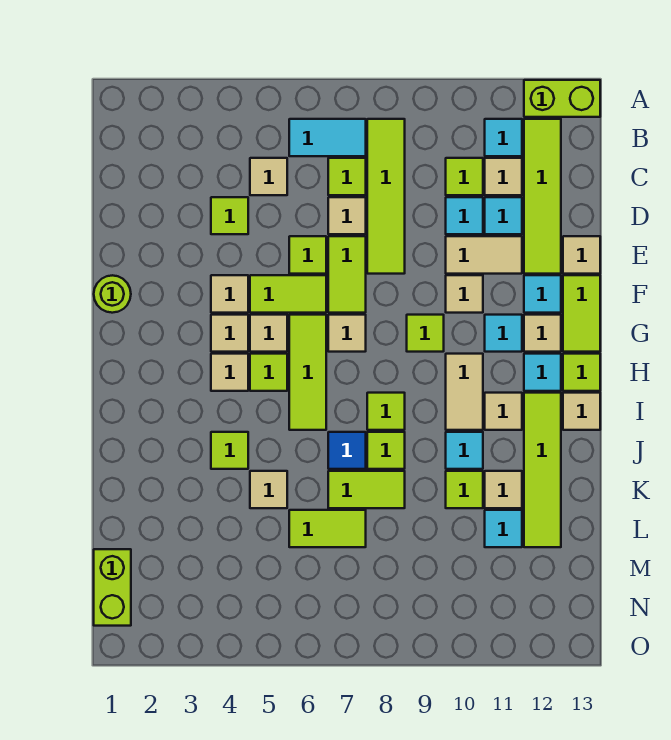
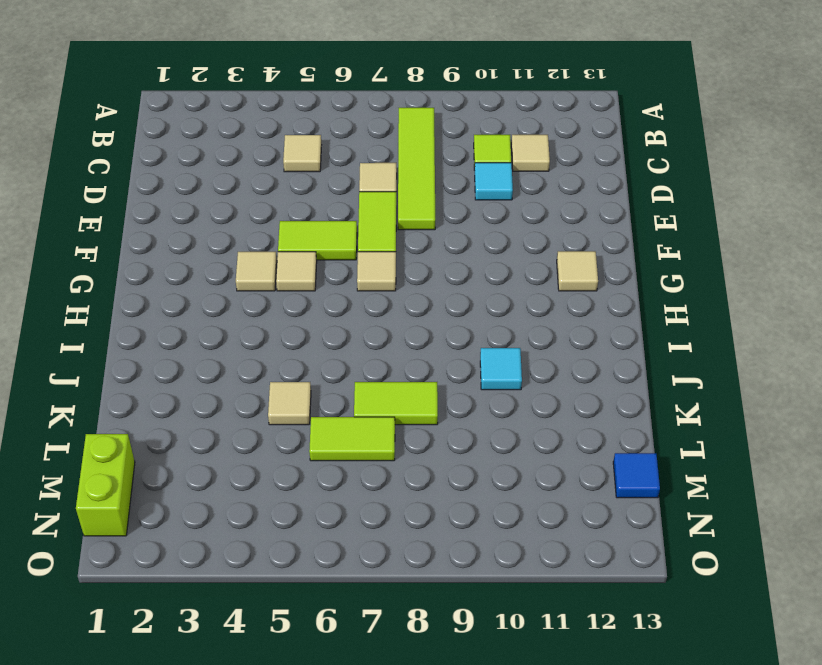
blue 1x1 tile [613,453,660,498] -> blue 1x1 tile moved to [328,432,366,469]
none -> lime 1x2 brick [524,80,600,117]
none -> cyan 1x2 tile [289,119,366,156]
none -> cyan 1x1 tile [485,119,522,156]
none -> lime 1x4 tile [524,119,561,274]

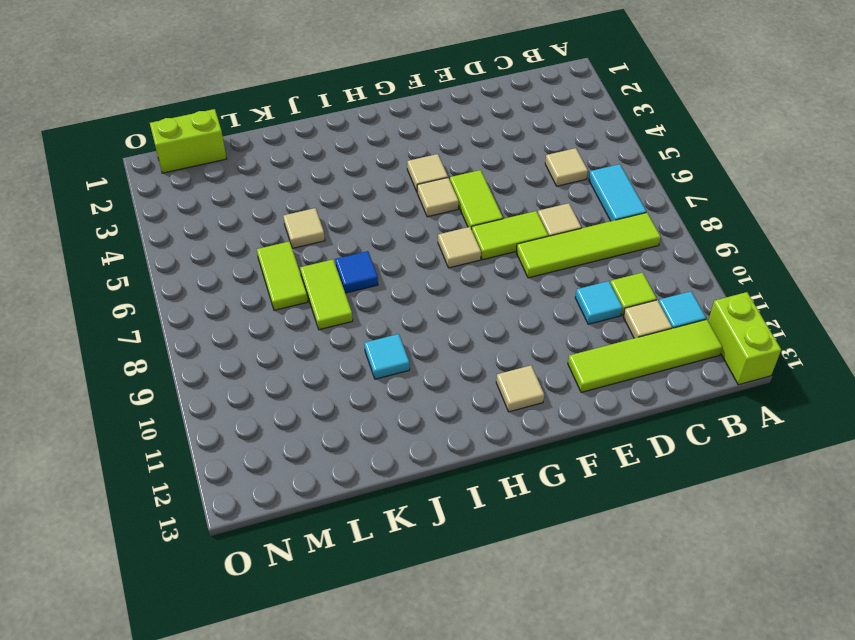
none -> lime 1x1 tile [328,158,366,195]
none -> lime 1x1 tile [211,197,248,234]
none -> cyan 1x1 tile [485,197,522,234]
none -> lime 1x1 tile [289,236,326,274]

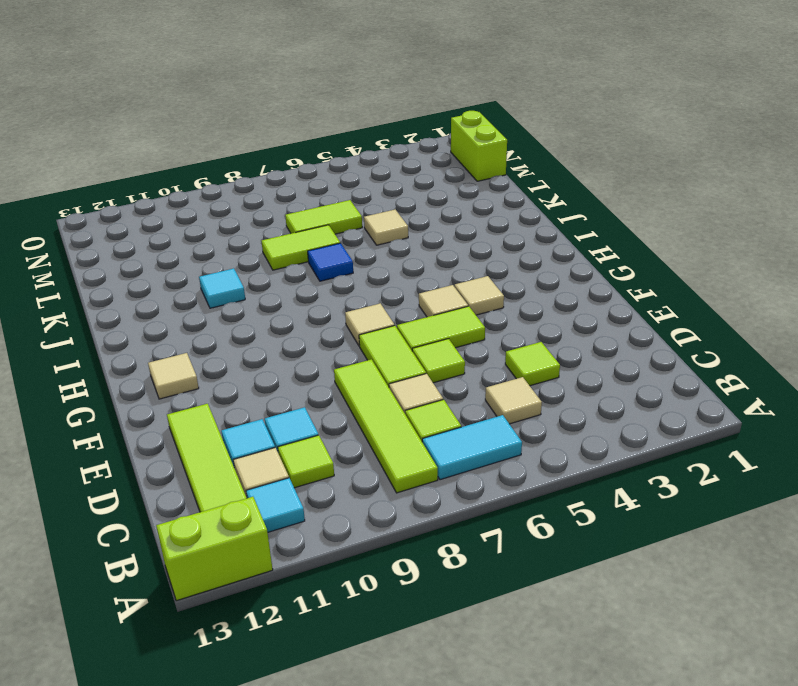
none -> tan 1x2 tile [446,236,522,274]
none -> tan 1x1 tile [563,236,600,274]
none -> lime 1x1 round brick [94,275,131,313]
none -> tan 1x1 tile [211,275,248,313]

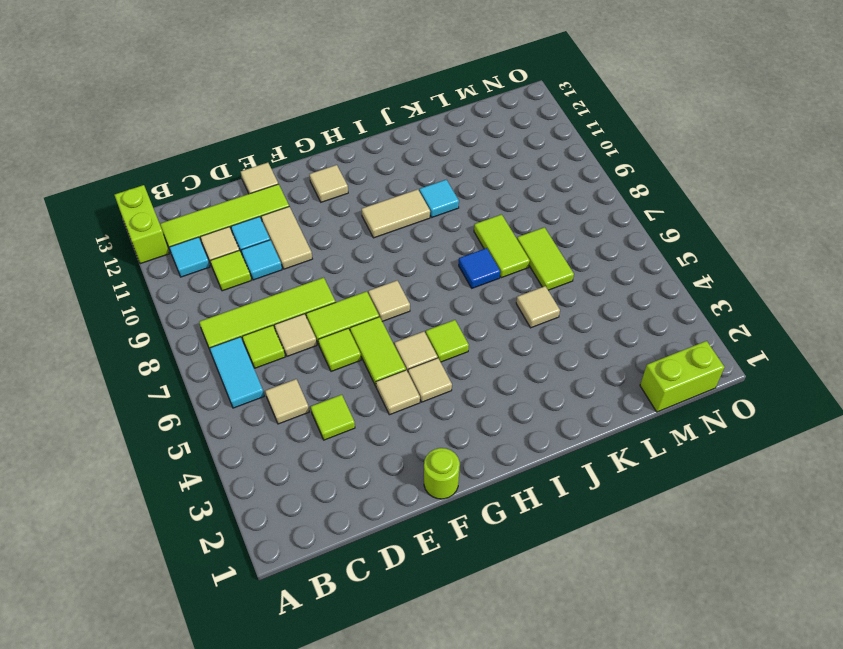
none -> tan 1x1 tile [446,275,483,313]
none -> cyan 1x1 tile [524,275,561,313]
none -> lime 1x2 tile [563,275,600,352]
none -> lime 1x3 tile [289,315,326,430]

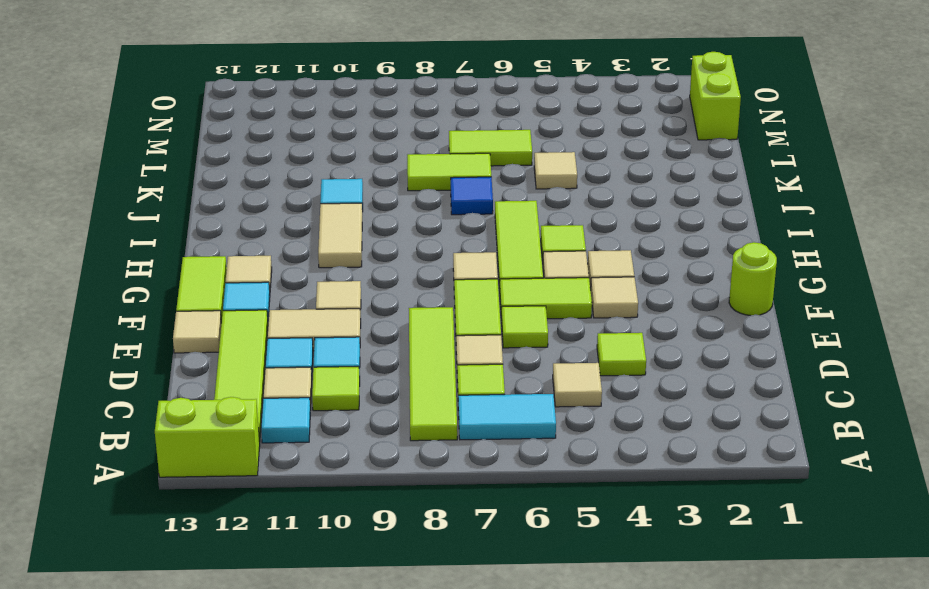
none -> lime 1x1 tile [407,315,444,352]
none -> cyan 1x1 tile [485,315,522,352]
none -> tan 1x1 tile [211,354,248,391]
none -> cyan 1x1 tile [524,354,561,391]

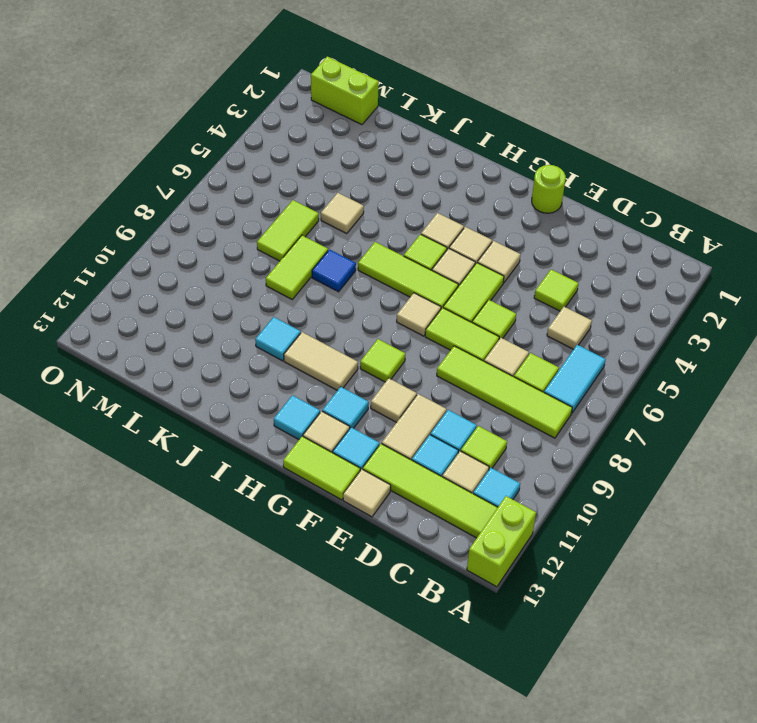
none -> lime 1x1 tile [563,354,600,391]
none -> lime 1x1 tile [367,393,405,430]
none -> tan 1x1 tile [485,393,522,430]
none -> lime 1x4 tile [524,393,561,547]

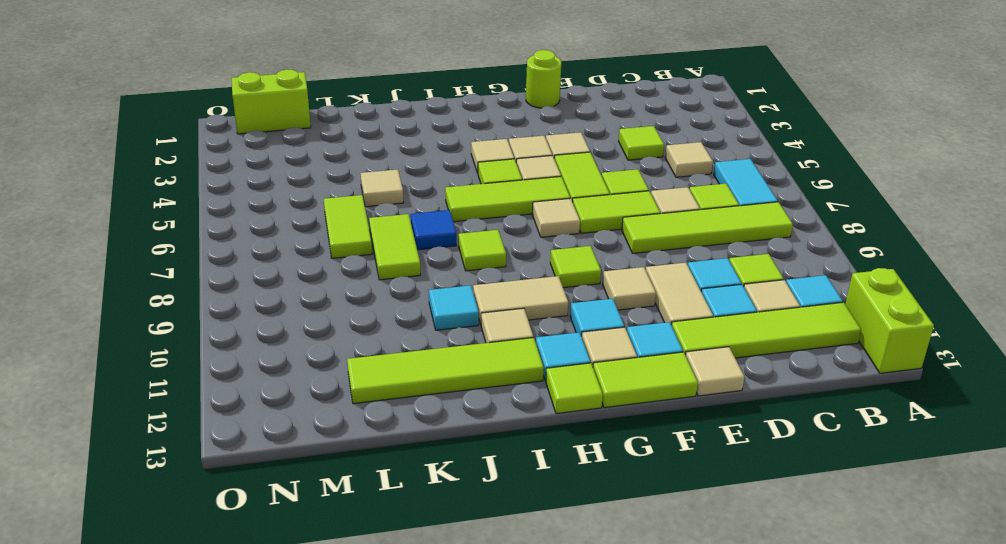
none -> tan 1x1 tile [563,393,600,430]
none -> lime 1x1 tile [211,432,248,469]
none -> lime 1x1 tile [367,432,405,469]
none -> lime 1x1 tile [446,471,483,508]

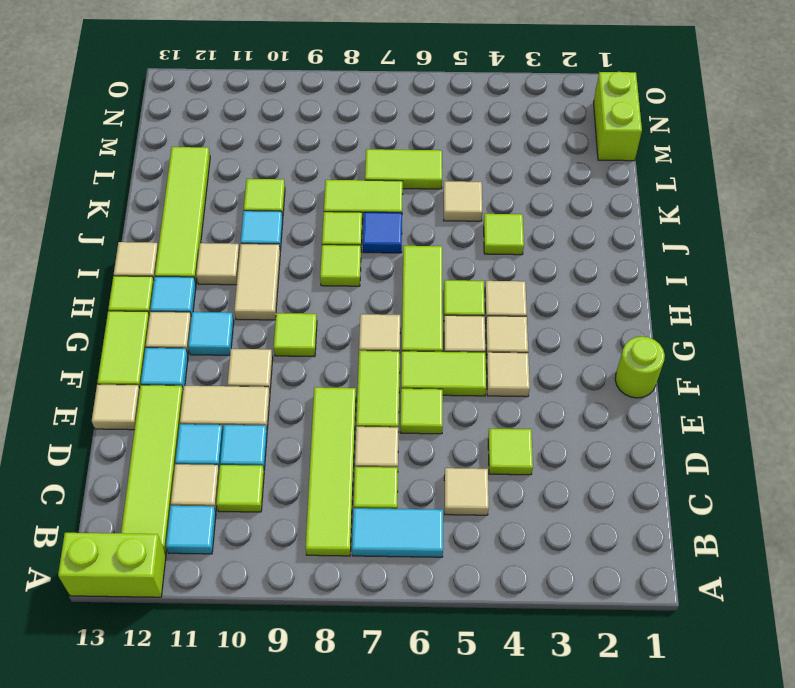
none -> tan 1x1 tile [485,471,522,508]
none -> cyan 1x1 tile [485,510,522,547]

